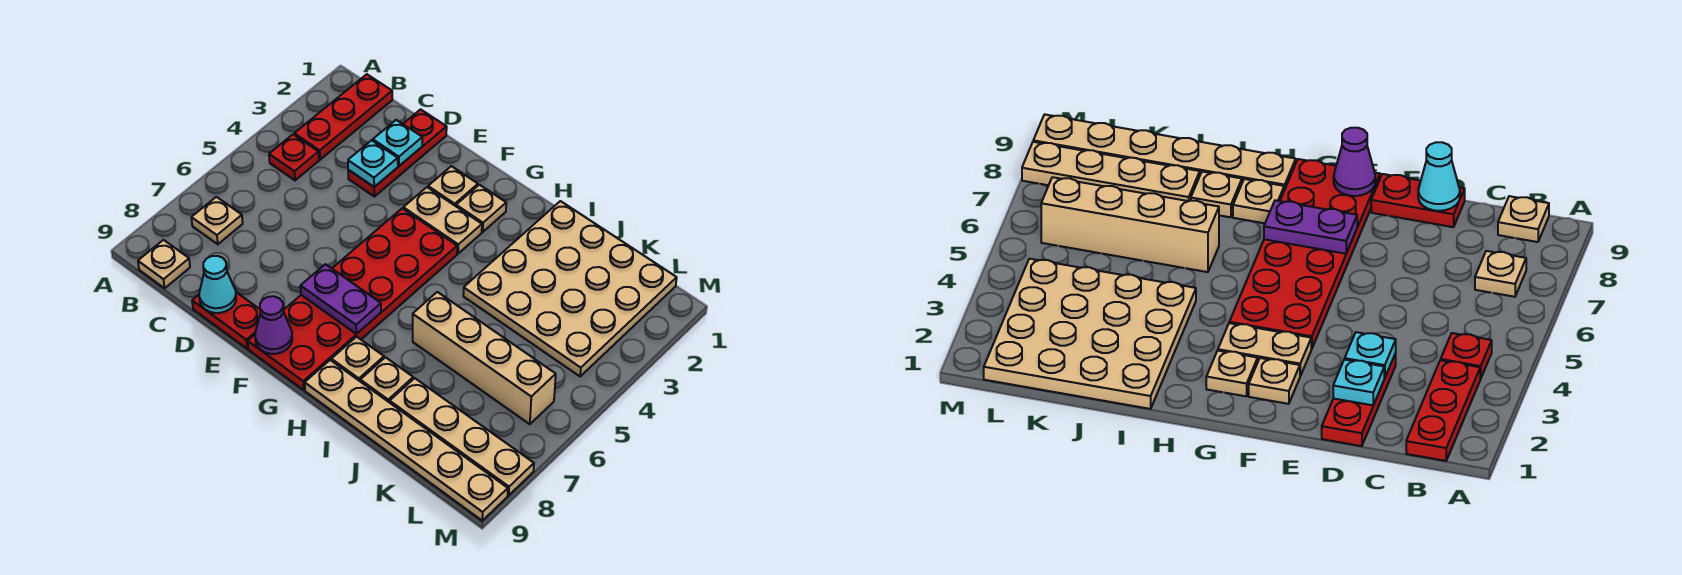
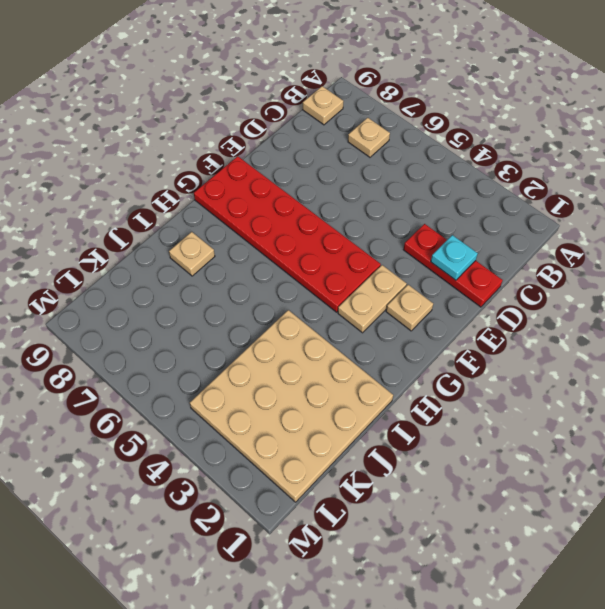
none -> red 1x3 plate [294,74,392,160]
none -> red 1x1 plate [269,135,319,180]
none -> red 1x2 plate [192,292,260,349]

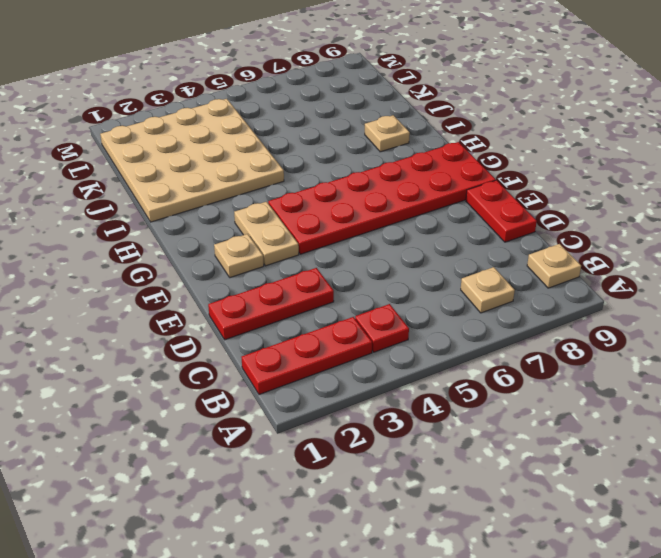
none -> tan 1x1 plate [456,185,506,232]
none -> tan 1x1 plate [331,337,384,381]
none -> tan 1x6 plate [305,360,508,521]

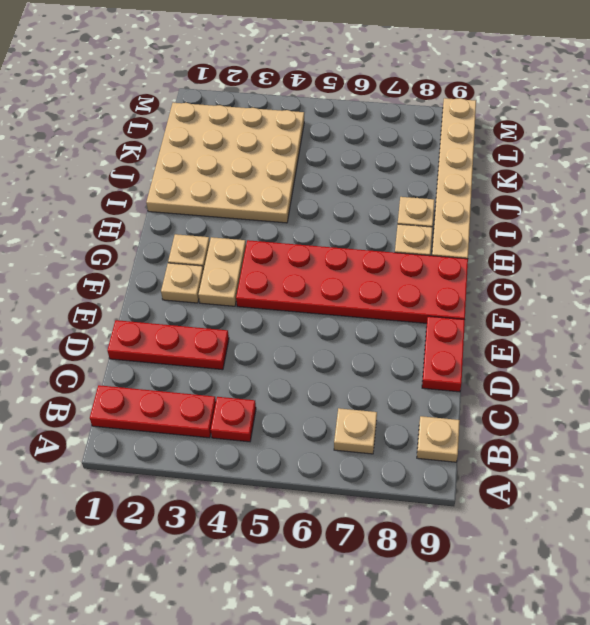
none -> tan 1x4 brick [413,292,556,424]
none -> tan 1x4 plate [390,378,534,495]
none -> cyan 1x1 plate [373,120,422,166]

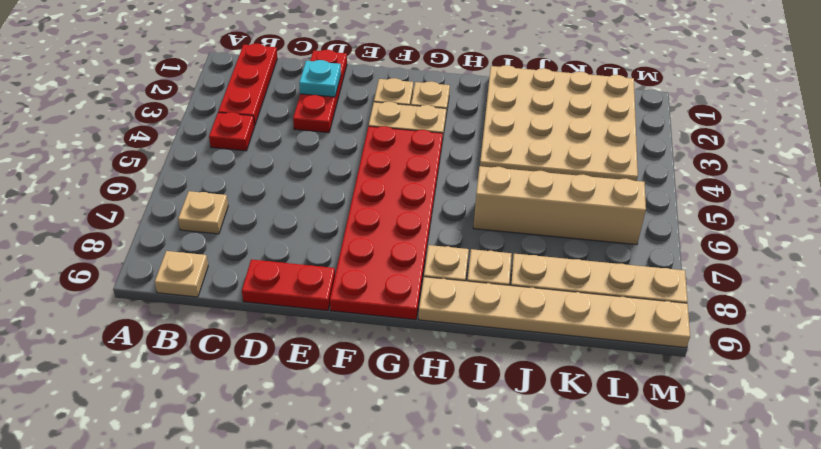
none -> cyan 1x1 plate [348,140,398,187]
none -> cyan 1x1 cone [199,256,236,313]
none -> purple 1x2 plate [300,264,381,334]

